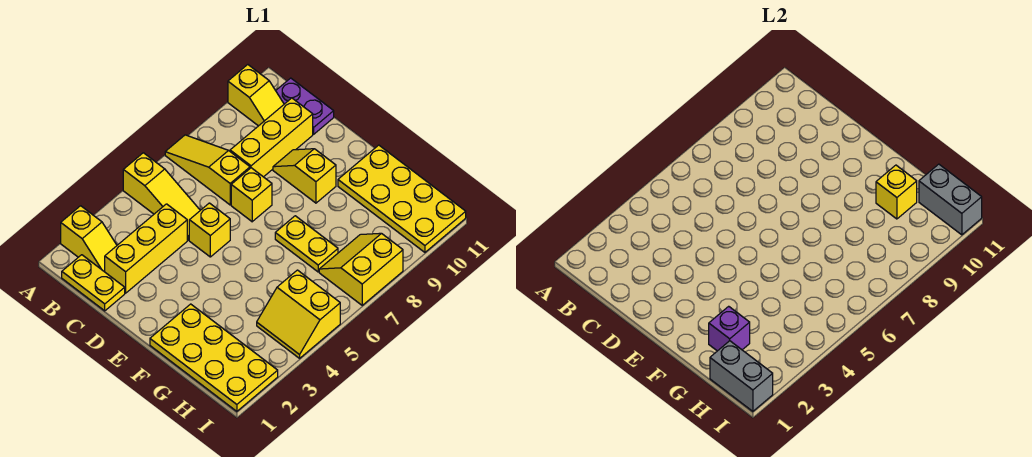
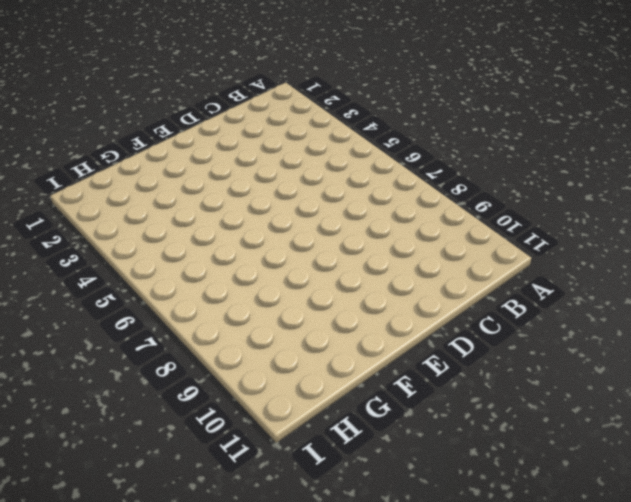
none -> yellow 1x2 slope [61,206,117,272]
none -> yellow 1x3 slope [123,153,200,240]
none -> yellow 1x3 slope [165,135,250,205]

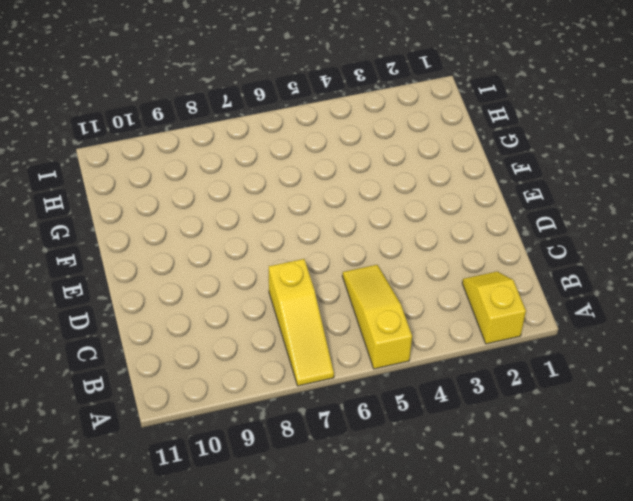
none -> yellow 1x2 slope [228,65,284,126]
none -> yellow 1x2 plate [62,255,125,311]
none -> purple 1x2 plate [276,78,334,134]

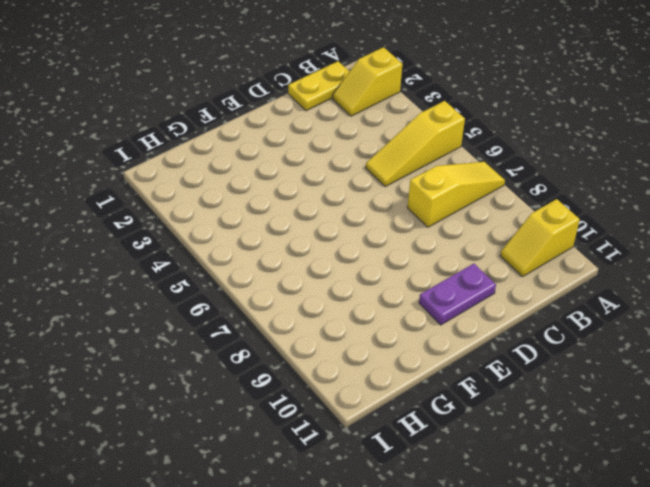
purple 1x2 plate [419,263,496,325] -> purple 1x2 plate moved to [276,78,334,134]
none -> yellow 1x3 brick [105,204,187,293]
none -> yellow 1x3 brick [230,98,313,177]
none -> yellow 1x1 brick [189,203,230,257]

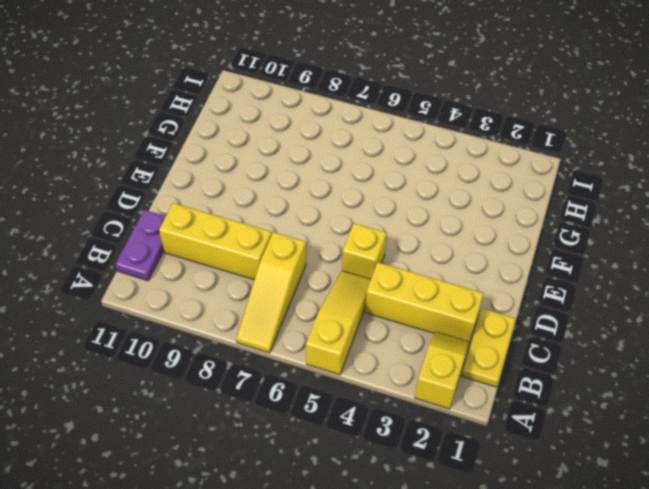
none -> yellow 1x2 slope [228,65,284,126]
none -> yellow 1x1 brick [231,168,272,222]
none -> yellow 1x2 slope [273,149,336,203]

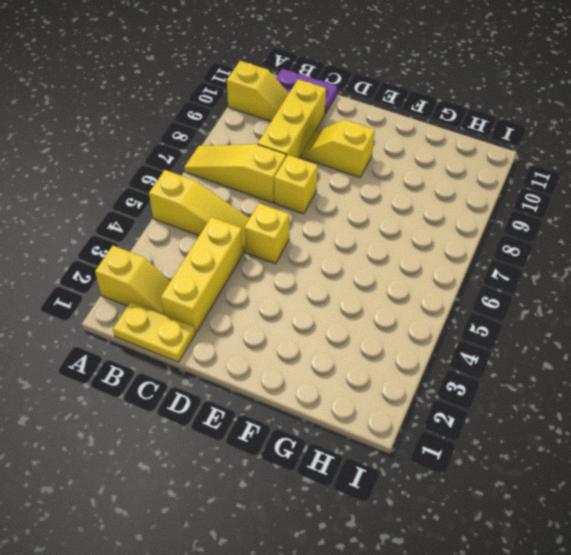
none -> yellow 2x4 plate [150,304,278,411]
none -> yellow 1x2 plate [275,216,338,272]
none -> yellow 2x4 plate [338,145,466,252]

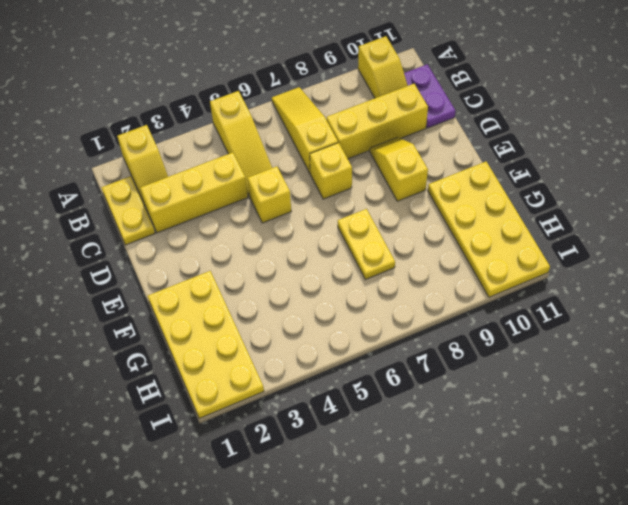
none -> yellow 2x2 slope [257,270,340,358]
none -> yellow 2x2 slope [319,233,403,305]
none -> purple 1x1 brick [709,306,750,351]

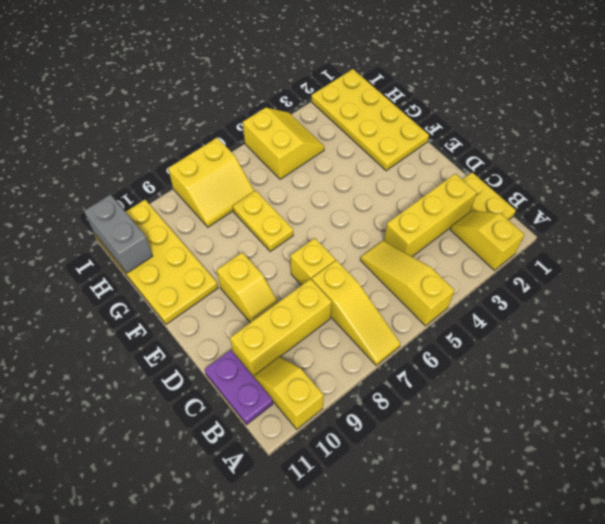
none -> yellow 1x1 brick [189,203,230,257]
none -> purple 1x1 brick [709,306,750,351]
none -> yellow 1x1 brick [876,165,917,219]

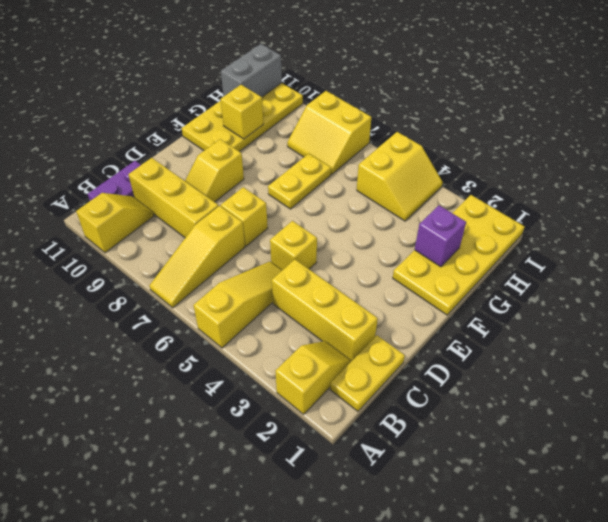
none -> grey 1x2 brick [710,341,773,411]

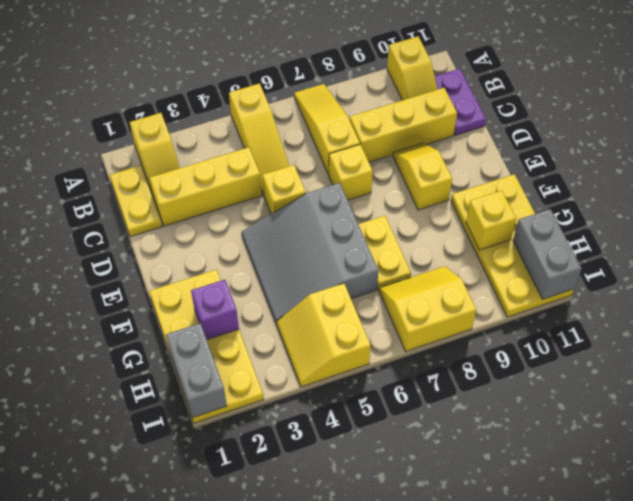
grey 3x3 slope [242,183,378,323] -> none

